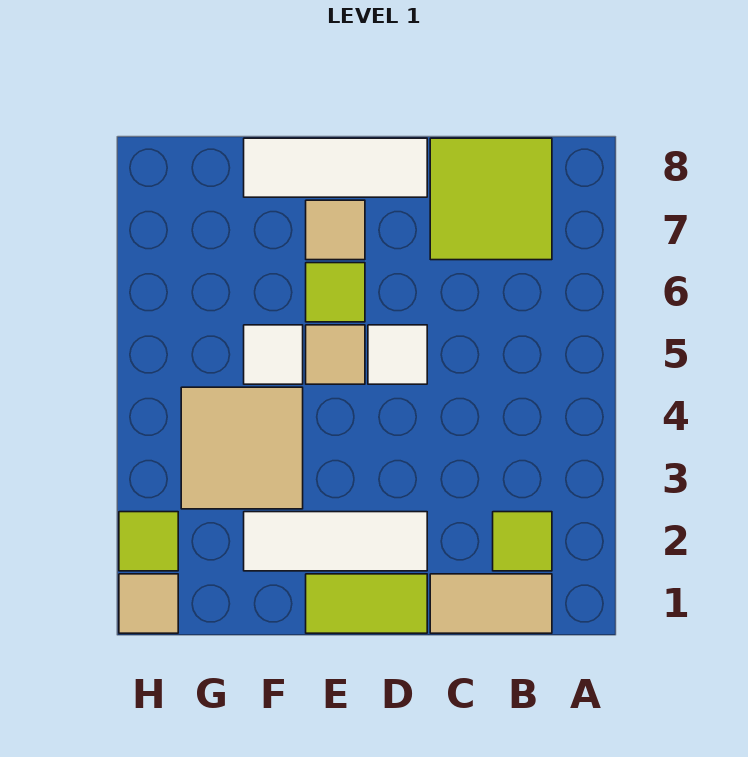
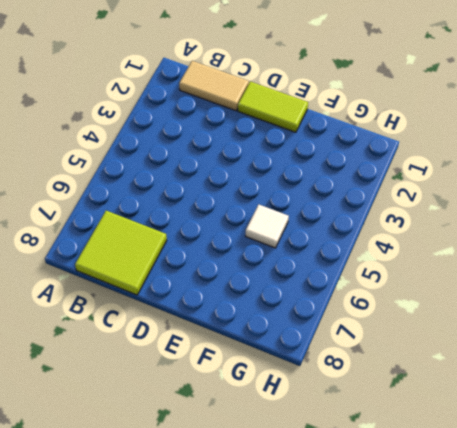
none -> lime 1x1 tile [493,512,552,571]
none -> white 1x3 tile [244,512,427,571]
none -> white 1x1 tile [368,325,427,384]

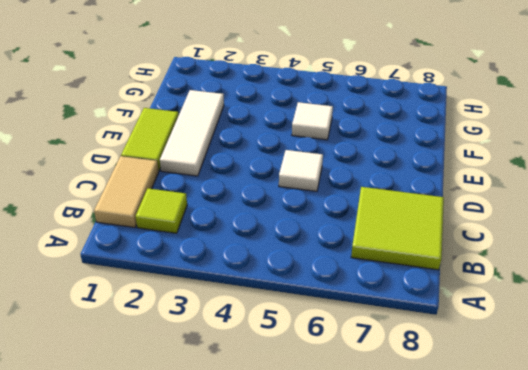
none -> white 1x3 tile [244,138,427,197]
none -> tan 1x1 tile [306,325,365,384]
none -> lime 1x1 tile [306,263,365,322]

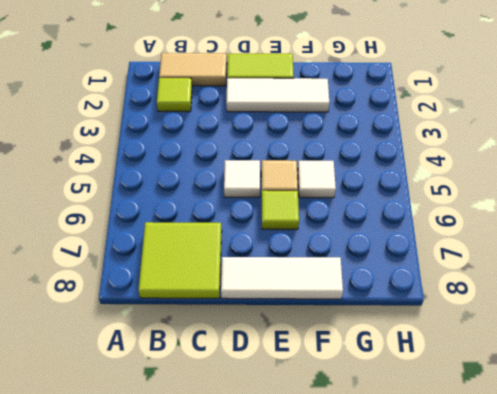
none -> tan 1x1 tile [306,200,365,260]
none -> tan 2x2 tile [181,387,303,509]
none -> tan 1x1 tile [119,574,178,633]

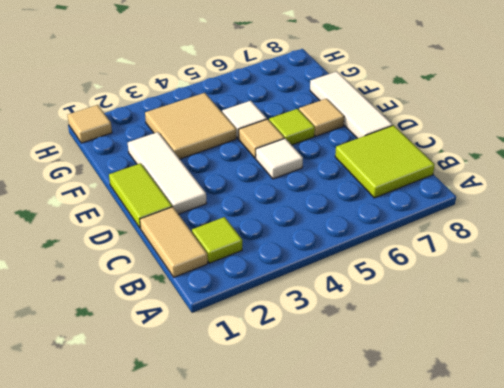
none -> lime 1x1 tile [119,512,178,571]

